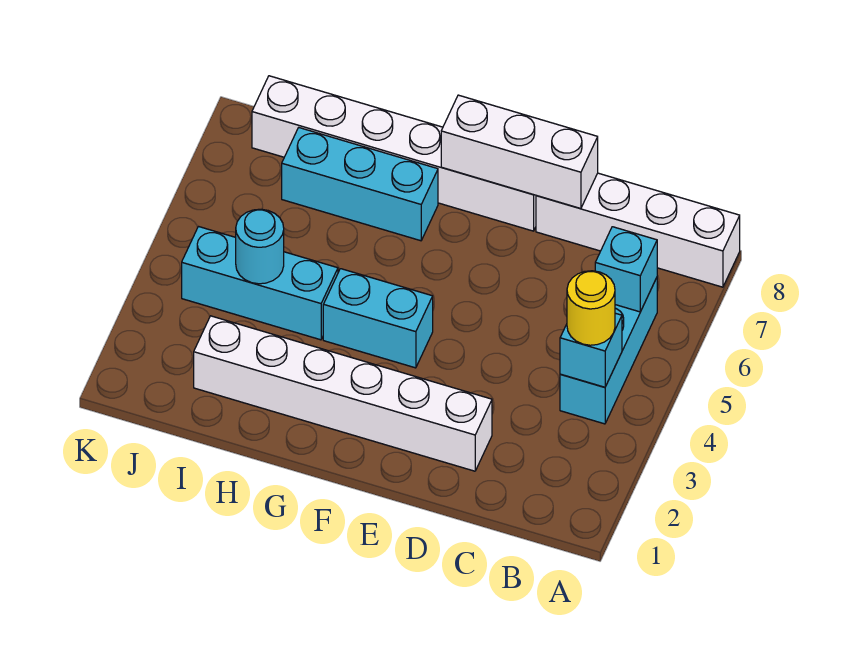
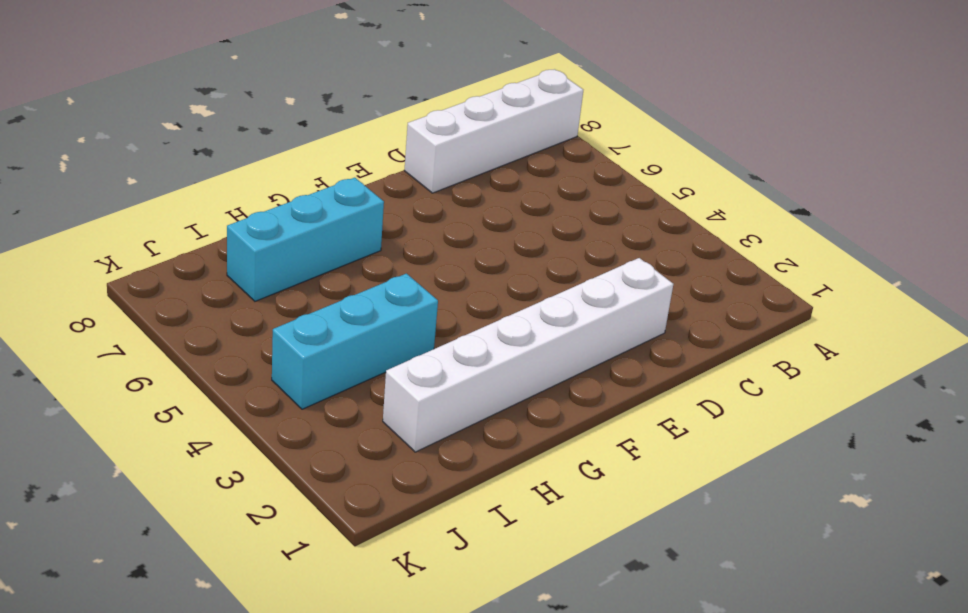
none -> cyan 1x3 brick [560,278,657,424]
none -> white 1x6 brick [252,76,536,231]
none -> cyan 1x2 brick [323,269,433,368]

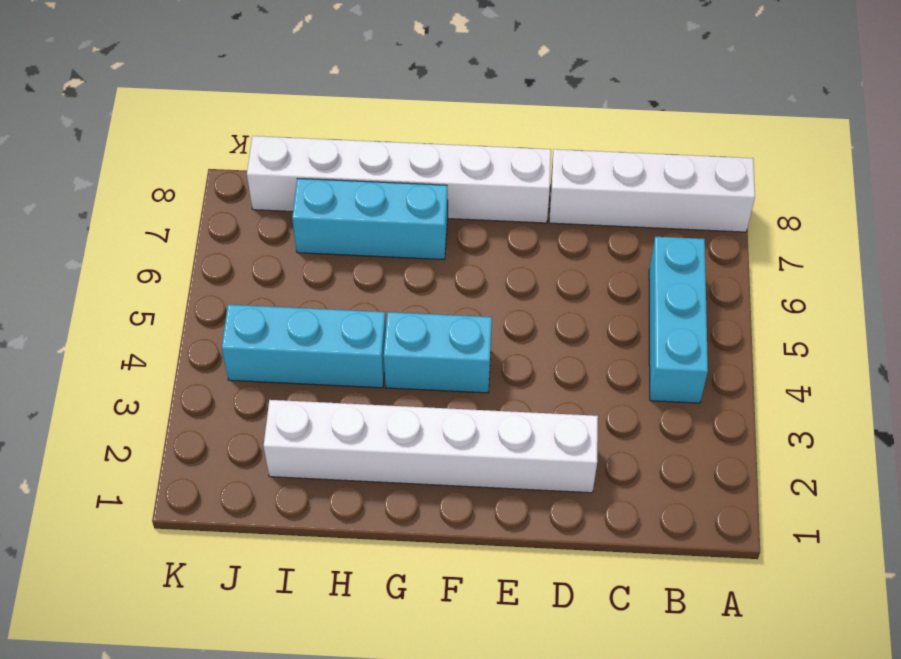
none -> cyan 1x1 brick [560,313,622,387]
none -> cyan 1x1 brick [595,227,657,312]
none -> white 1x3 brick [441,95,598,208]

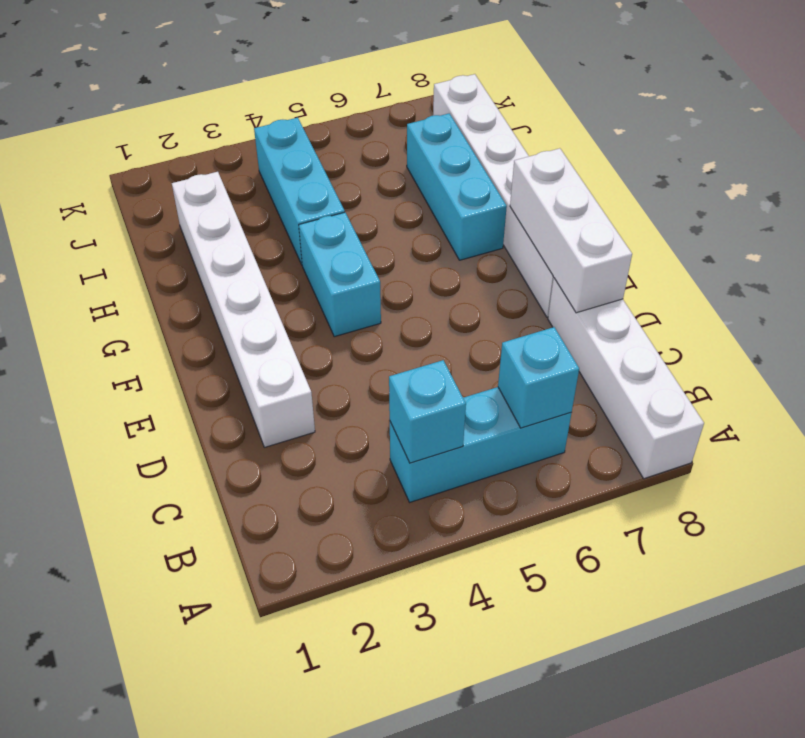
none -> cyan 1x1 round brick [236,209,284,284]
none -> yellow 1x1 round brick [567,271,615,345]

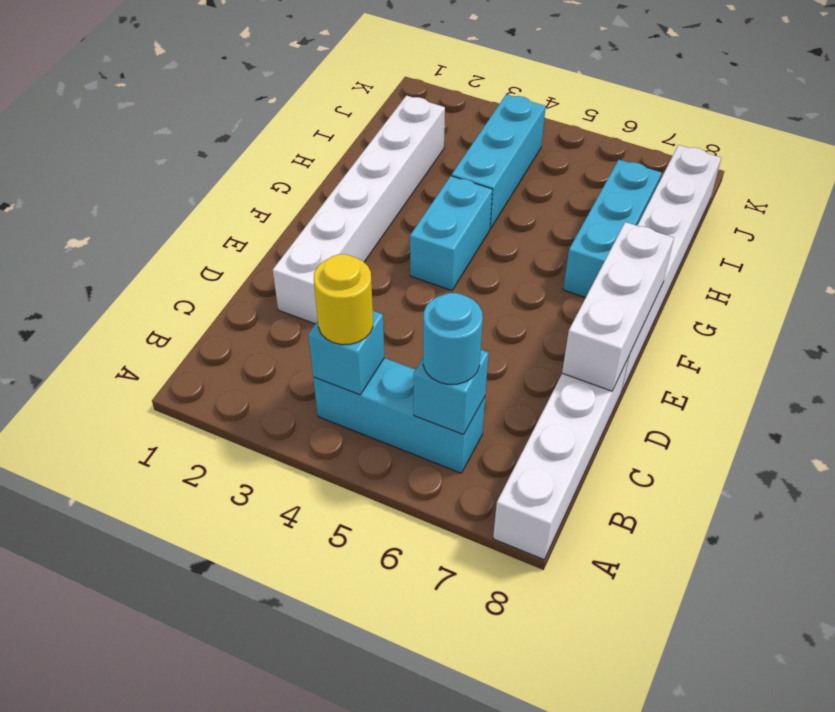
cyan 1x1 round brick [423,293,483,384] -> cyan 1x1 round brick moved to [236,209,284,284]

